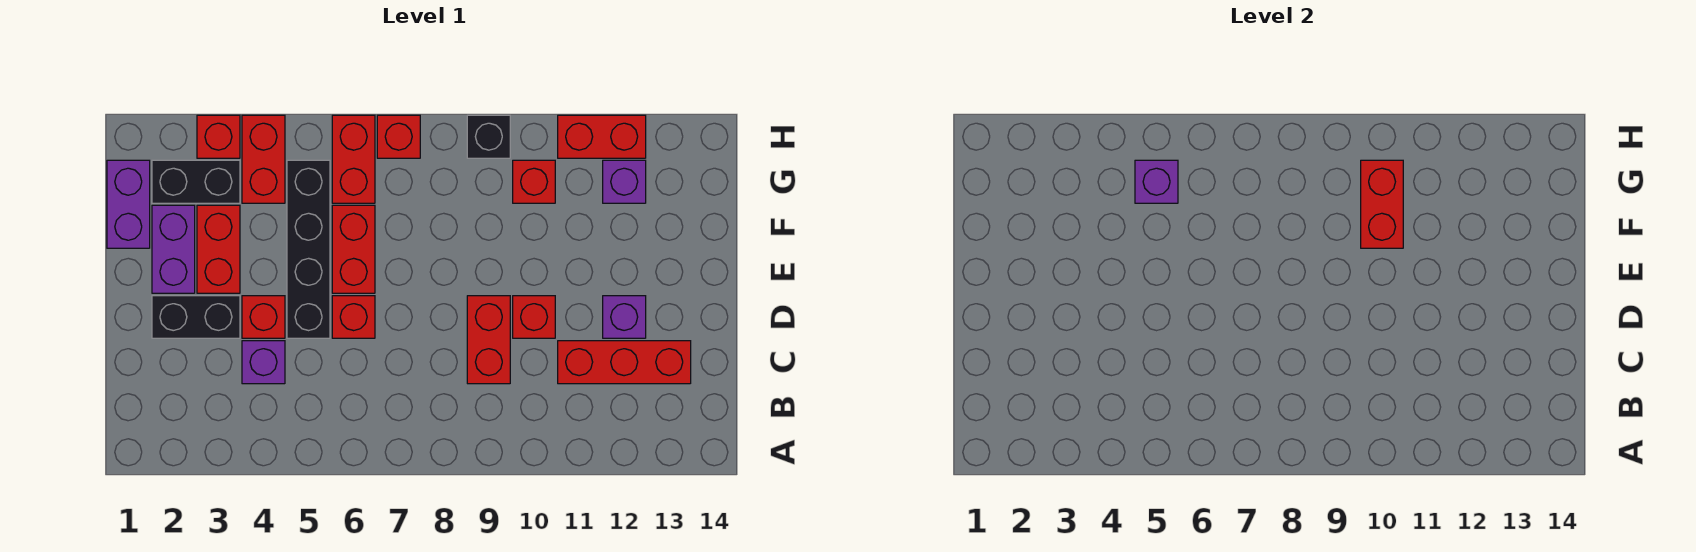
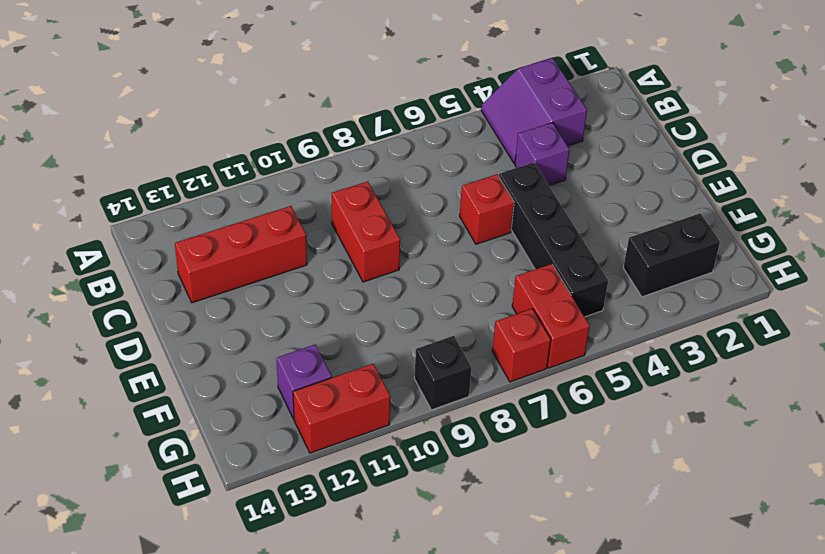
purple 2x2 slope [481,58,587,163] -> none
none -> black 1x2 brick [152,296,240,338]
none -> red 1x1 brick [242,296,285,338]
none -> red 1x1 brick [513,296,555,338]

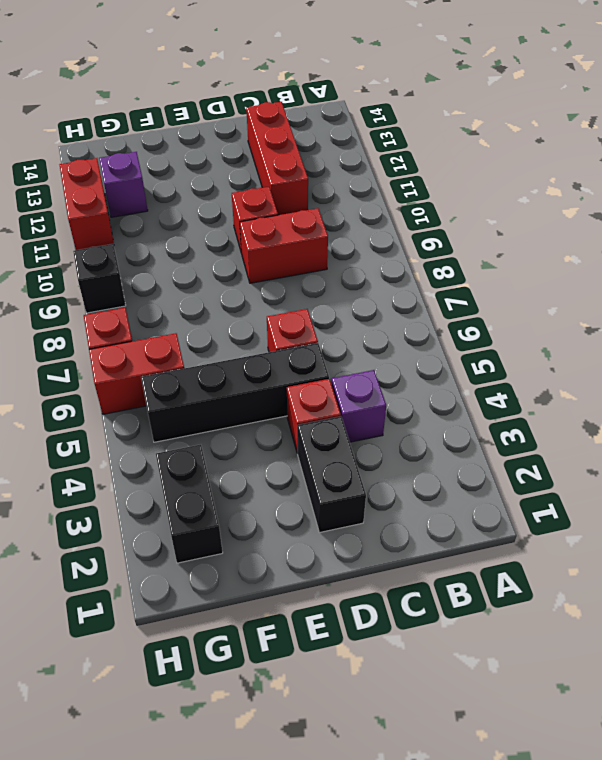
none -> purple 1x1 brick [603,296,646,338]
none -> purple 1x2 brick [152,205,195,293]
none -> red 1x2 brick [197,205,240,293]

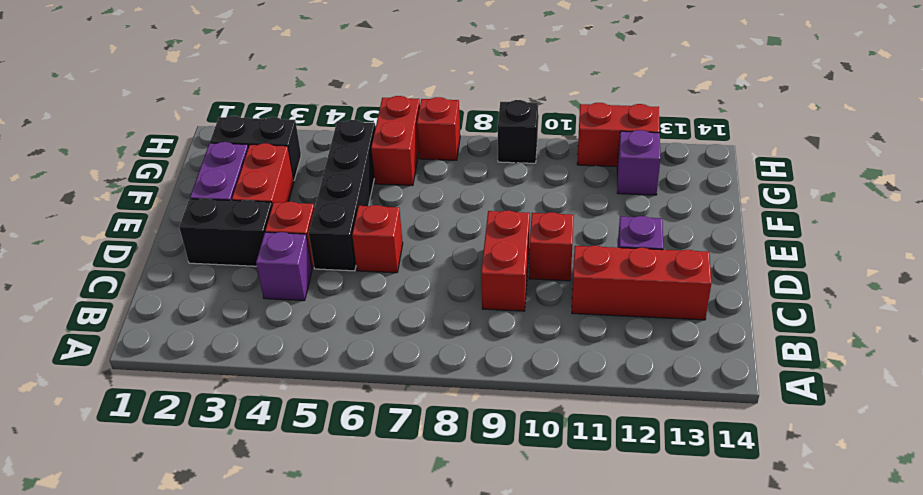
none -> red 1x2 brick [332,205,375,293]
none -> purple 1x2 brick [107,160,150,248]
none -> red 1x2 brick [242,115,285,203]

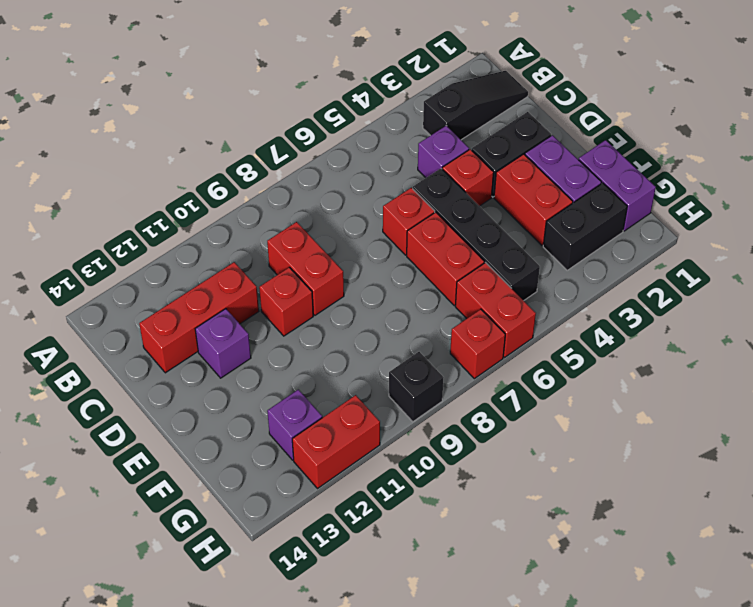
black 1x3 slope [423,71,528,140] -> none
none -> red 1x2 brick [242,115,285,203]
none -> red 1x1 brick [513,160,555,203]
none -> red 1x1 brick [197,115,240,158]

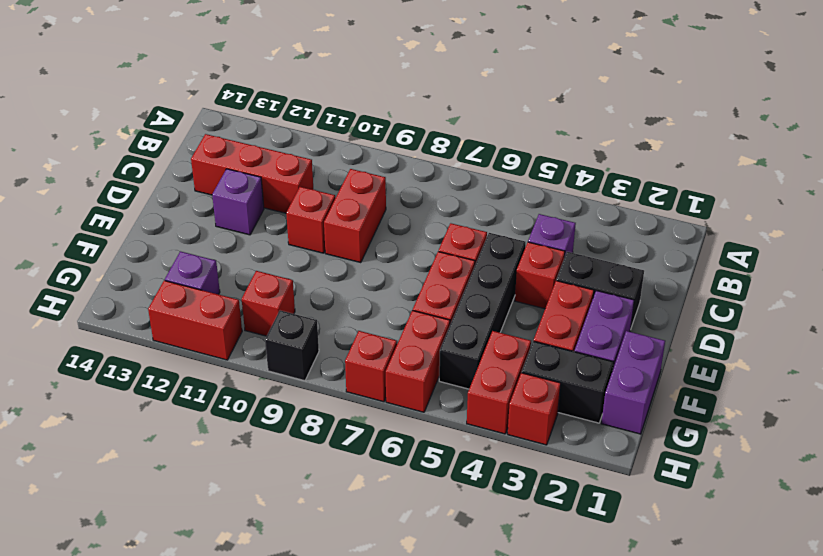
none -> red 1x2 brick [1361,160,1403,248]
none -> purple 1x1 brick [1135,160,1178,203]

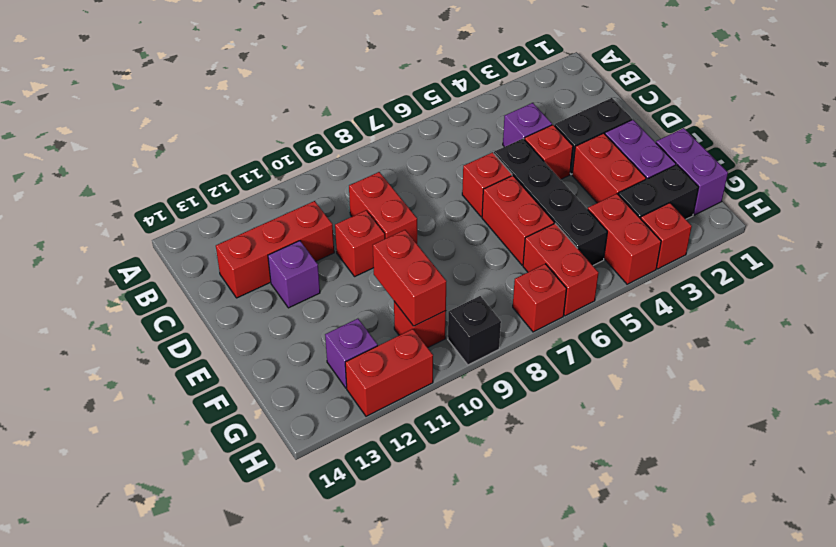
none -> purple 1x1 brick [1135,160,1178,203]

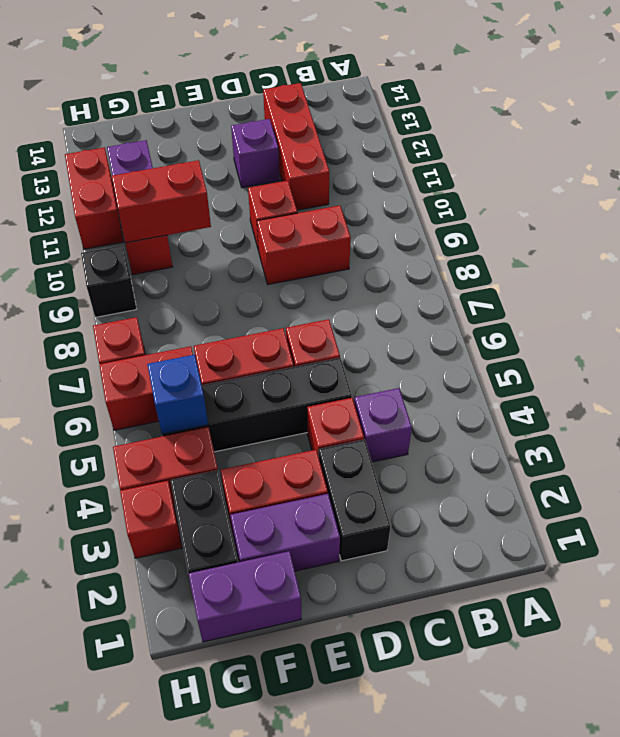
blue 1x1 brick [147,355,208,434] -> purple 1x1 brick [1135,160,1178,203]

